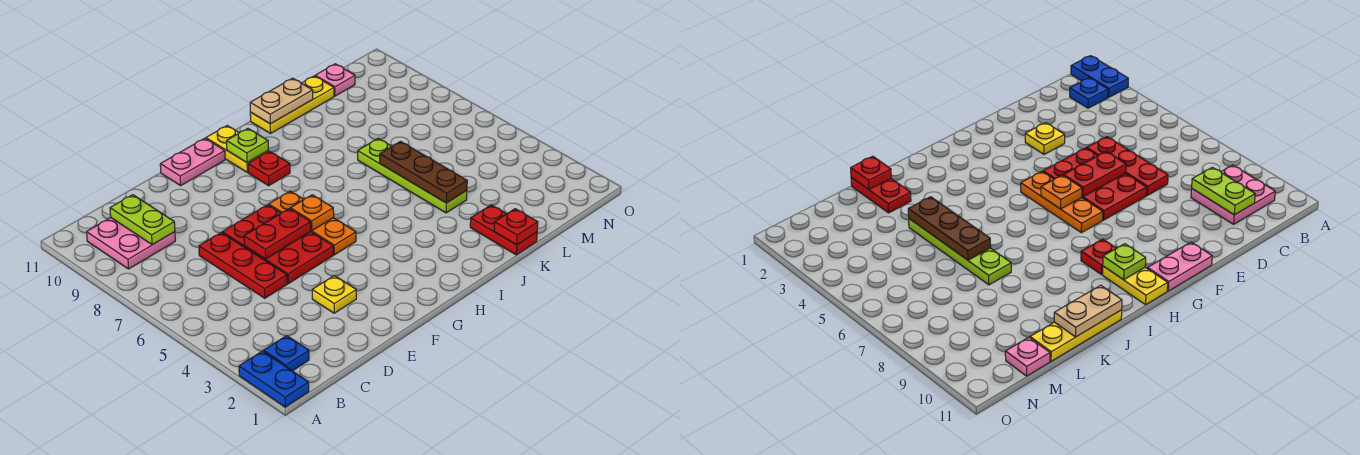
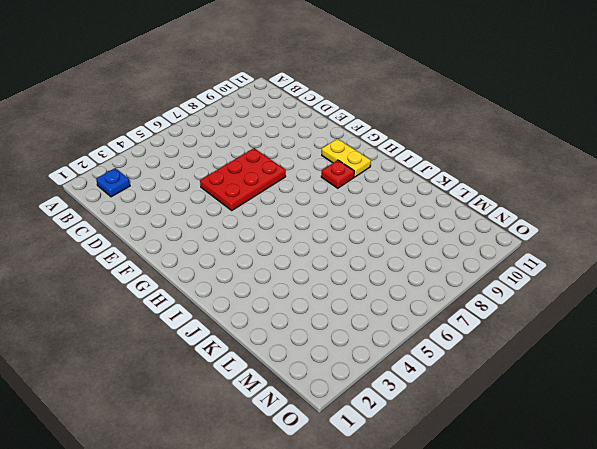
yellow 1x2 plate [322,139,371,177] -> yellow 1x2 plate turned to [206,126,268,172]
none -> blue 1x2 plate [239,351,309,407]
none -> pink 2x2 plate [87,218,175,269]
none -> red 1x3 plate [199,233,287,298]

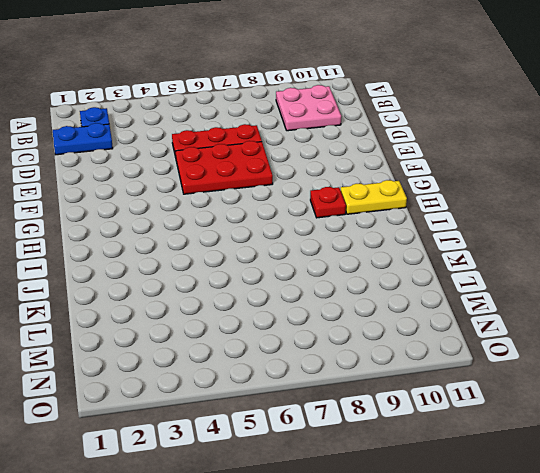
blue 1x2 plate [53,123,113,155] -> blue 1x2 plate moved to [239,351,309,407]
none -> yellow 1x1 plate [312,276,356,313]
none -> pink 1x2 plate [160,138,225,186]
none -> orange 1x3 plate [269,191,356,255]

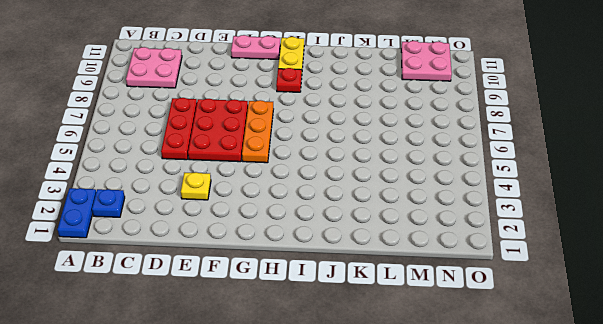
pink 2x2 plate [401,41,452,81] -> pink 1x1 plate [315,64,355,96]
none -> yellow 1x3 plate [250,76,334,134]
none -> red 1x2 plate [470,205,537,255]
none -> lime 1x4 plate [358,138,467,213]

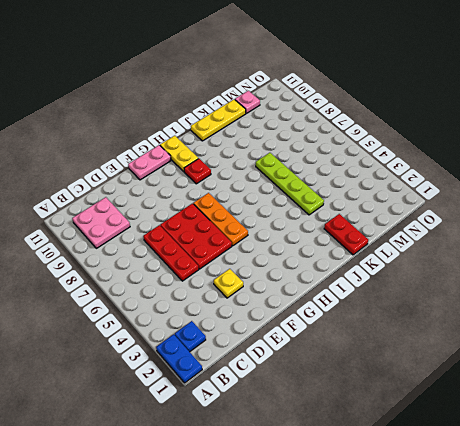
none -> lime 1x2 plate [110,195,175,245]
none -> red 1x2 plate [244,209,311,259]
none -> orange 1x1 plate [291,195,334,231]

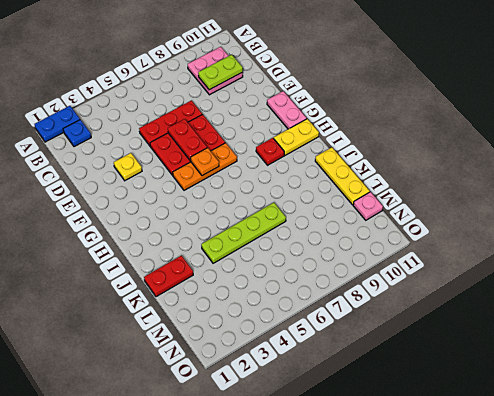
none -> lime 1x1 plate [227,129,268,163]
none -> tan 1x2 plate [250,78,313,124]
none -> red 1x1 plate [494,209,538,245]

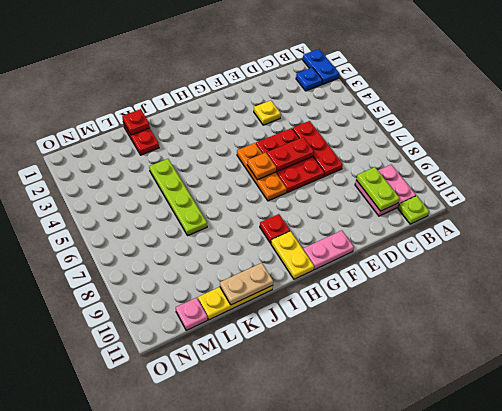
lime 1x1 plate [398,196,429,224] -> lime 1x1 plate moved to [227,129,268,163]
none -> brown 1x3 plate [380,142,467,203]

